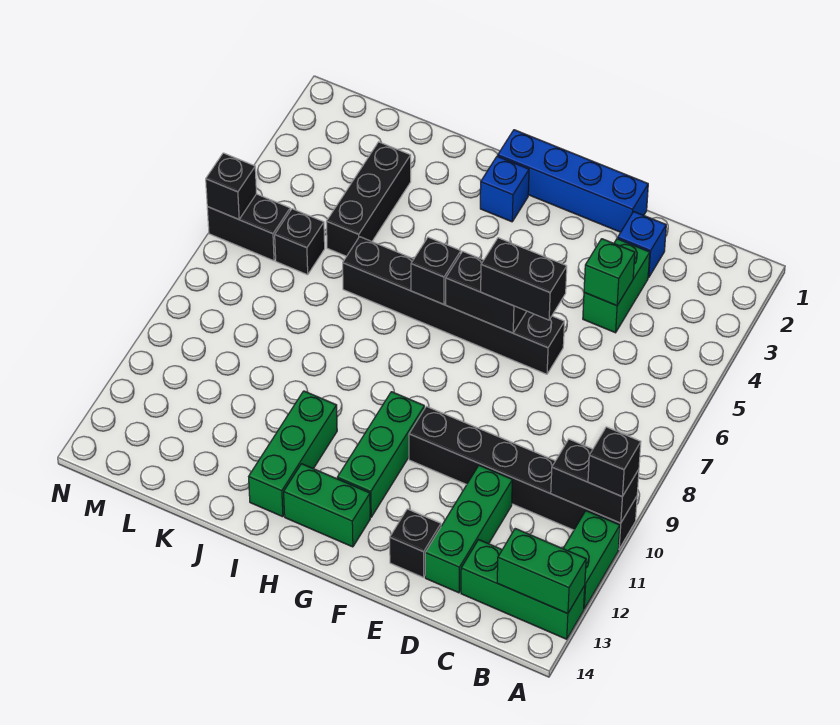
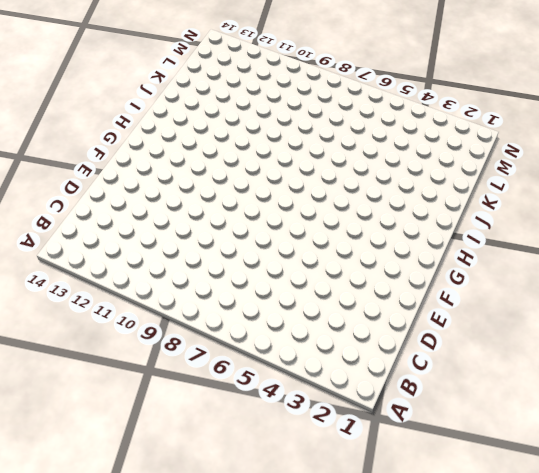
none -> black 1x6 brick [409,406,637,549]
none -> green 1x2 brick [563,511,620,609]
none -> green 1x3 brick [461,540,585,639]

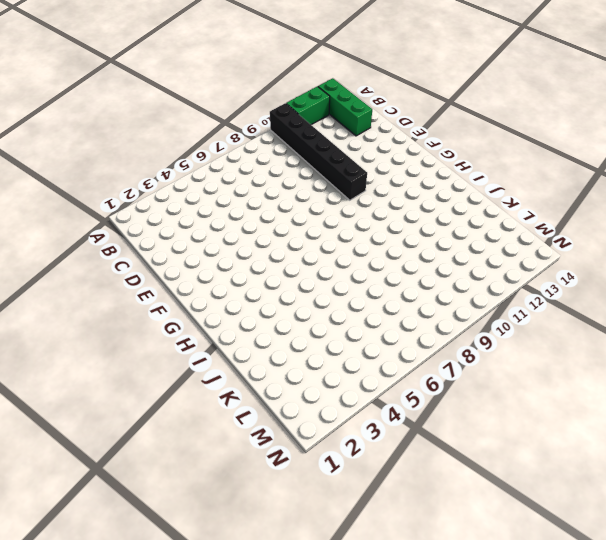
none -> blue 1x1 brick [617,212,666,278]
none -> green 1x2 brick [583,239,650,333]
none -> green 1x3 brick [425,465,513,593]

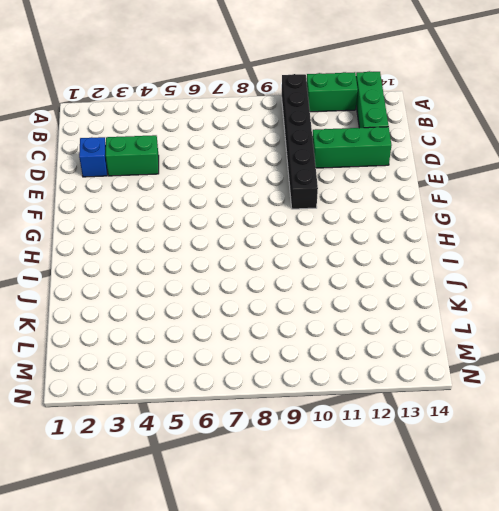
none -> blue 1x4 brick [498,130,648,232]
none -> black 1x6 brick [343,237,564,374]
none -> black 1x1 brick [390,509,441,577]

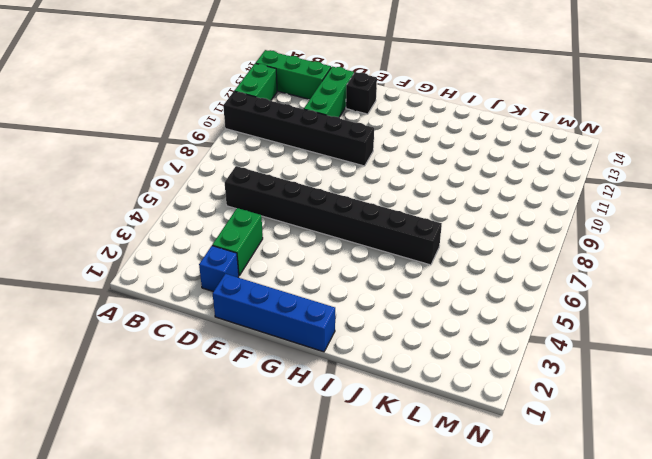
black 1x8 brick [225,166,442,265] -> black 1x6 brick [343,237,564,374]
none -> green 1x3 brick [337,392,424,517]
none -> green 1x2 brick [284,464,370,547]
none -> blue 1x1 brick [480,156,529,222]

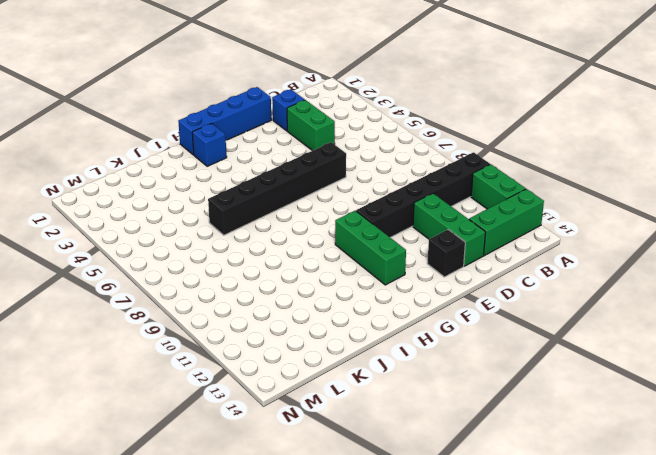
none -> green 1x2 brick [284,464,370,547]
none -> green 1x3 brick [249,391,337,517]
none -> black 1x3 brick [326,142,411,256]

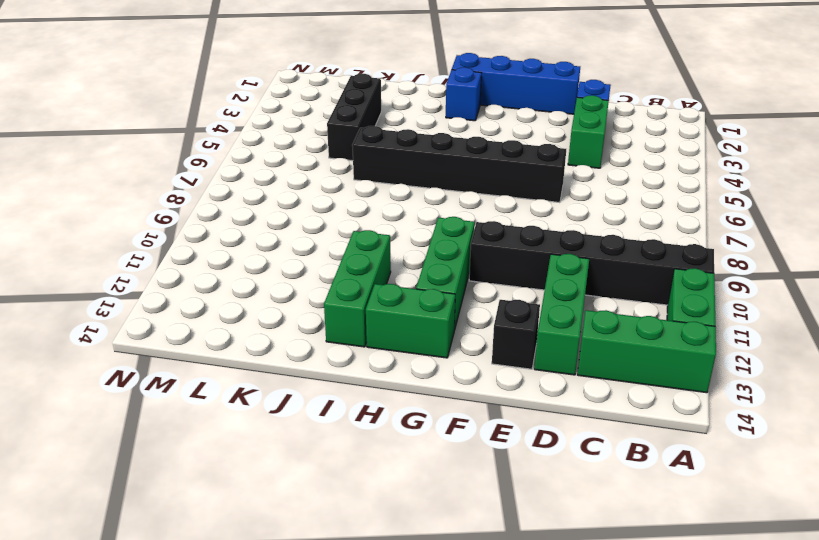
none -> black 1x1 brick [275,209,325,275]
none -> black 1x2 brick [207,194,290,261]
none -> black 1x2 brick [551,439,639,523]

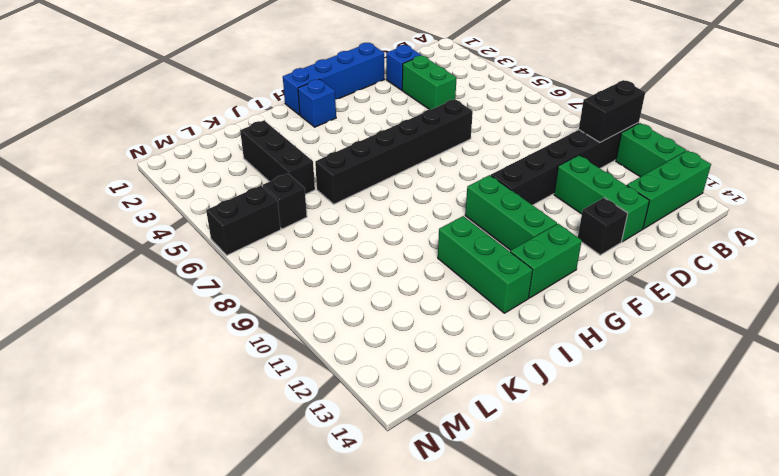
none -> green 1x2 brick [497,529,586,614]
none -> green 1x1 brick [584,239,635,306]
none -> black 1x2 brick [446,251,527,333]

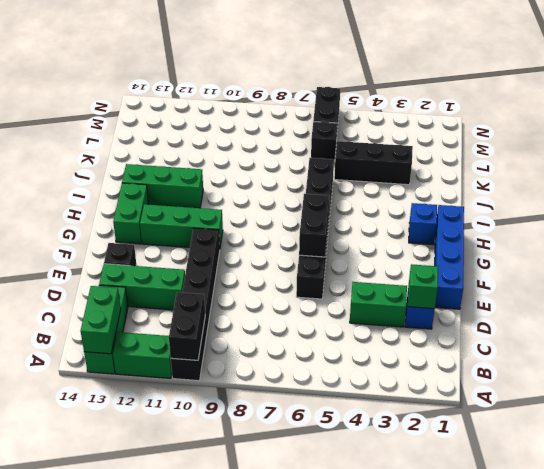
green 1x1 brick [408,264,438,309] -> green 1x1 brick moved to [584,239,635,306]
none -> black 1x1 brick [411,237,461,304]
none -> black 1x1 brick [206,153,257,219]
none -> black 1x1 brick [588,427,641,496]

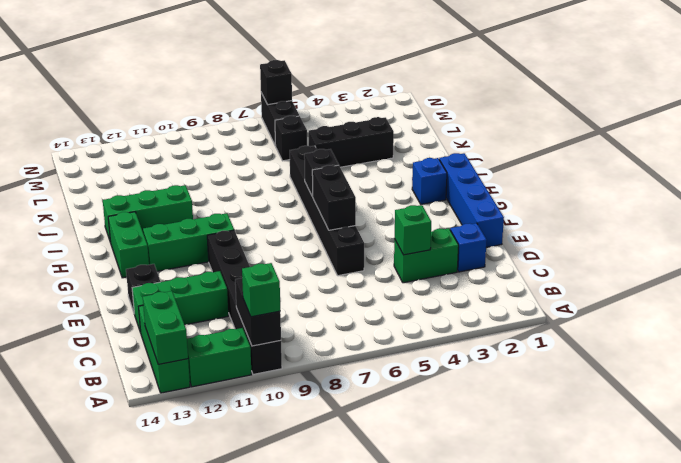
green 1x1 brick [242,263,280,317] -> black 1x1 brick [588,427,641,496]
none -> black 1x2 brick [481,238,567,320]

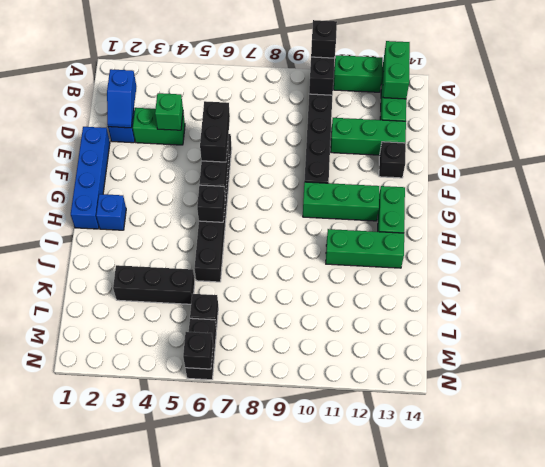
blue 1x2 slope [107,69,136,128] -> none

